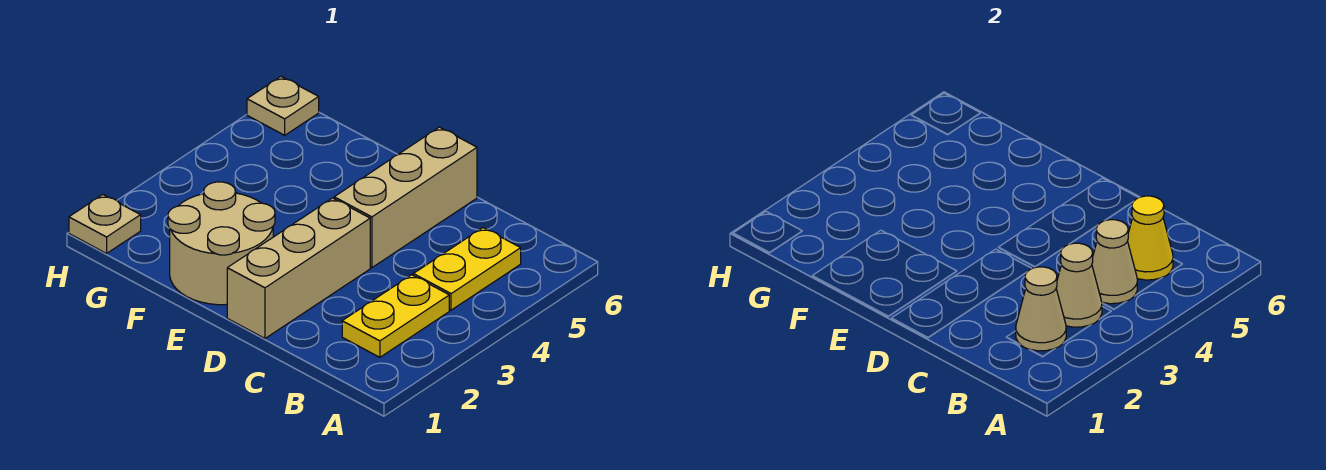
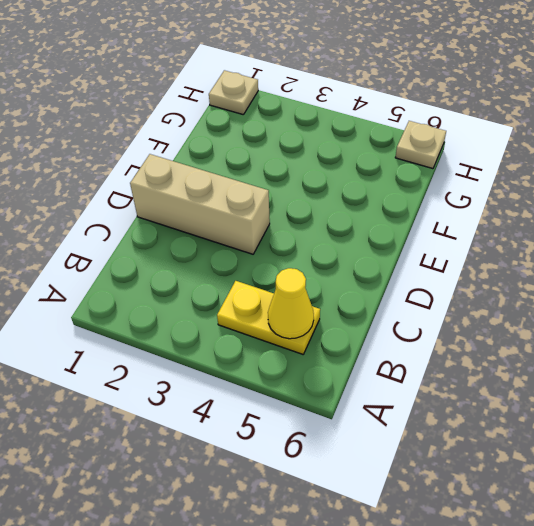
none -> yellow 1x2 plate [342,275,449,357]
none -> tan 1x3 brick [334,127,477,268]

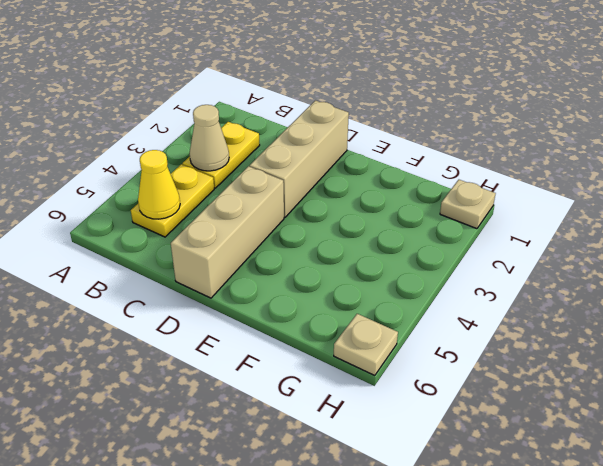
none -> tan 2x2 round brick [168,182,275,305]
none -> tan 1x1 cone [1016,267,1066,351]

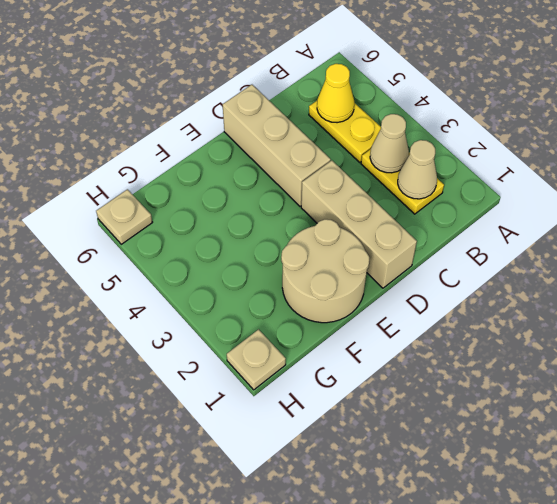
none -> tan 1x1 cone [1092,220,1137,304]

